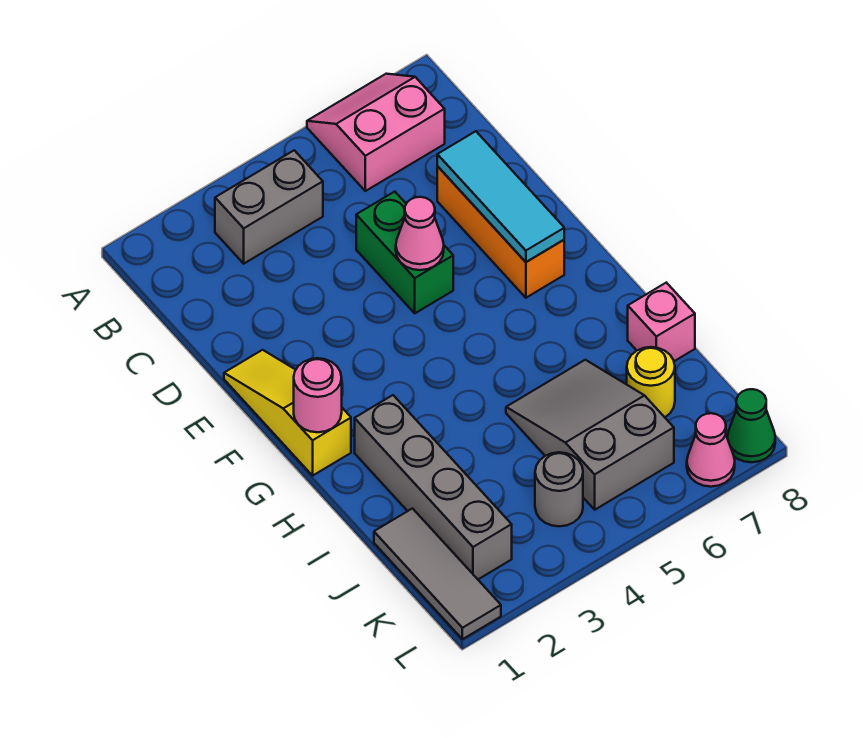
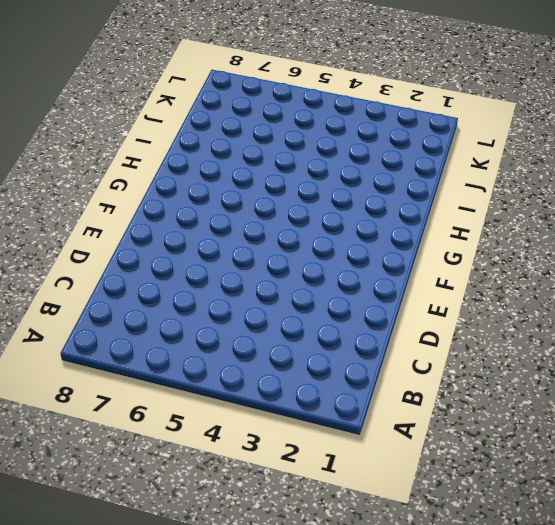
none -> pink 2x2 slope [307,74,445,191]
none -> grey 1x2 brick [215,150,323,264]
none -> green 1x2 brick [356,192,453,313]

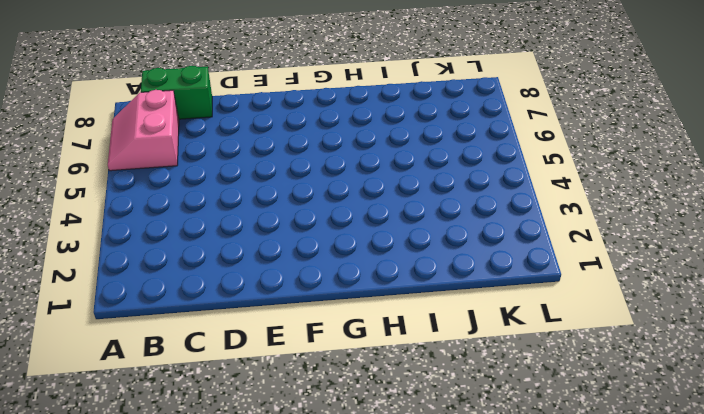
green 1x2 brick [141,66,212,119] -> green 1x2 brick moved to [356,192,453,313]
none -> grey 1x2 brick [215,150,323,264]
none -> orange 1x3 brick [437,166,564,298]
none -> yellow 1x3 slope [224,350,351,476]

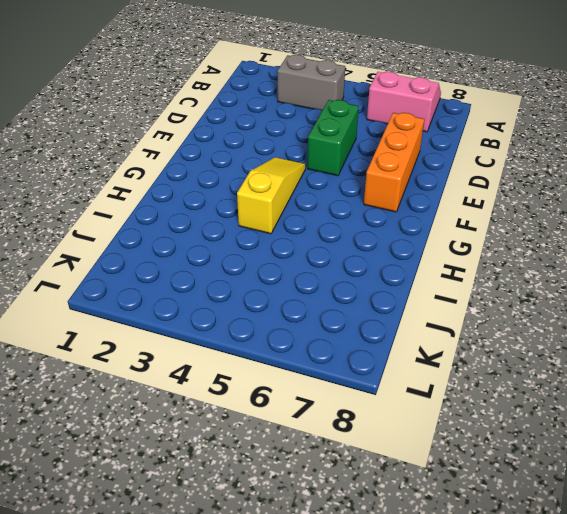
yellow 1x3 slope [237,157,305,234] -> yellow 1x3 slope moved to [224,350,351,476]
none -> grey 1x4 brick [355,395,512,579]
none -> grey 2x3 slope [506,360,674,510]
none -> pink 1x1 brick [628,283,695,361]

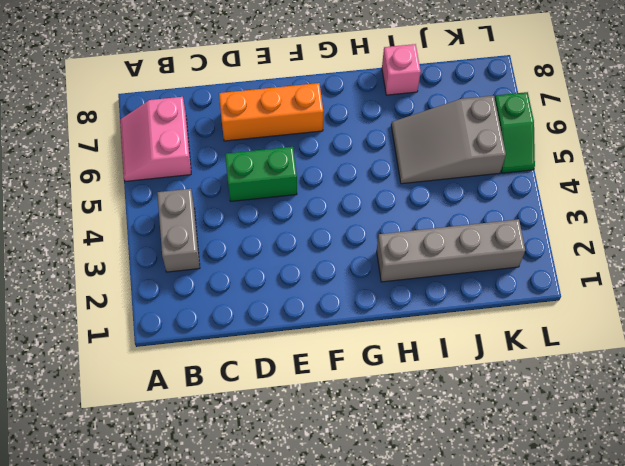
green 1x2 slope [495,92,535,173] -> none
none -> yellow 1x3 slope [224,350,351,476]
none -> grey 1x3 tile [374,509,501,639]
none -> yellow 1x1 round brick [627,347,675,417]

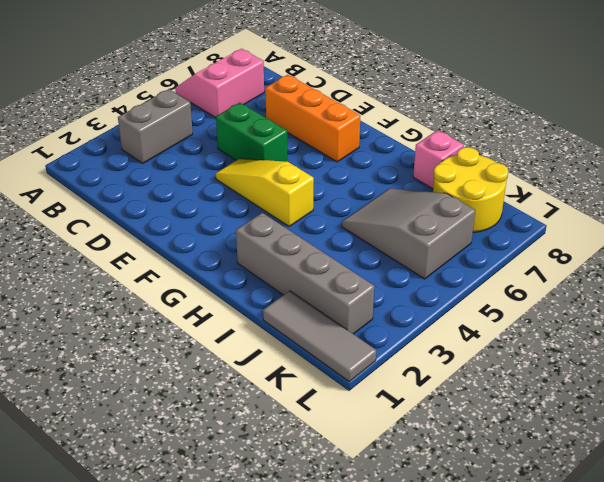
yellow 1x3 slope [216,158,314,226] -> yellow 1x3 slope moved to [224,350,351,476]
yellow 2x2 round brick [433,147,508,232] -> yellow 1x1 round brick [627,347,675,417]
none -> grey 1x1 round brick [535,452,583,526]
none -> pink 1x1 cone [687,413,735,487]
none -> green 1x1 cone [727,389,775,462]

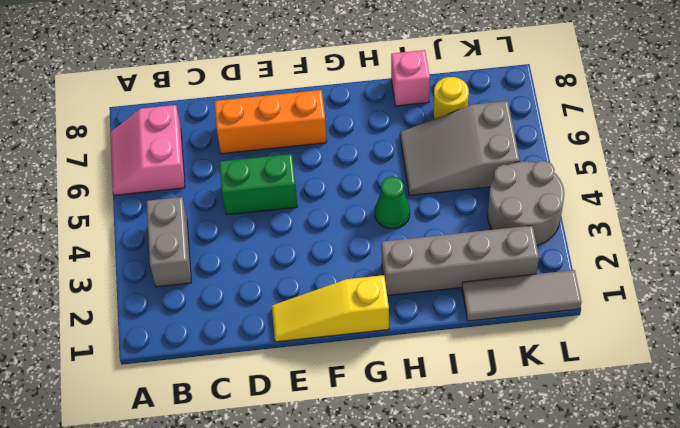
green 1x1 cone [375,176,410,229] -> green 1x1 cone moved to [727,389,775,462]
grey 2x2 round brick [488,161,564,245] -> grey 1x1 round brick [535,452,583,526]
none -> pink 1x1 cone [687,413,735,487]
none -> cyan 1x3 tile [437,131,564,262]
none -> pink 1x1 cone [396,197,444,270]

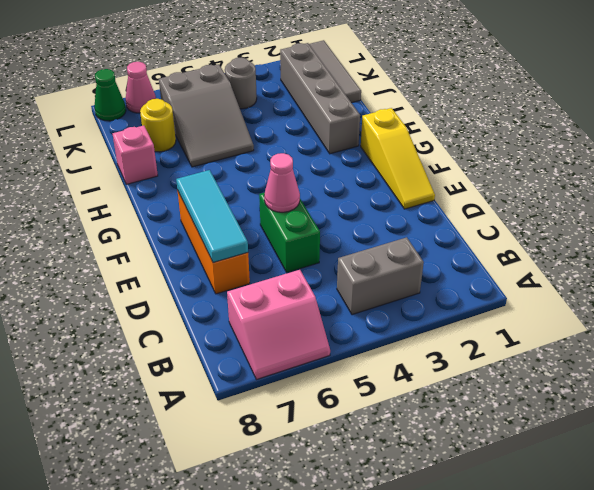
none -> pink 1x1 round brick [294,358,342,432]

